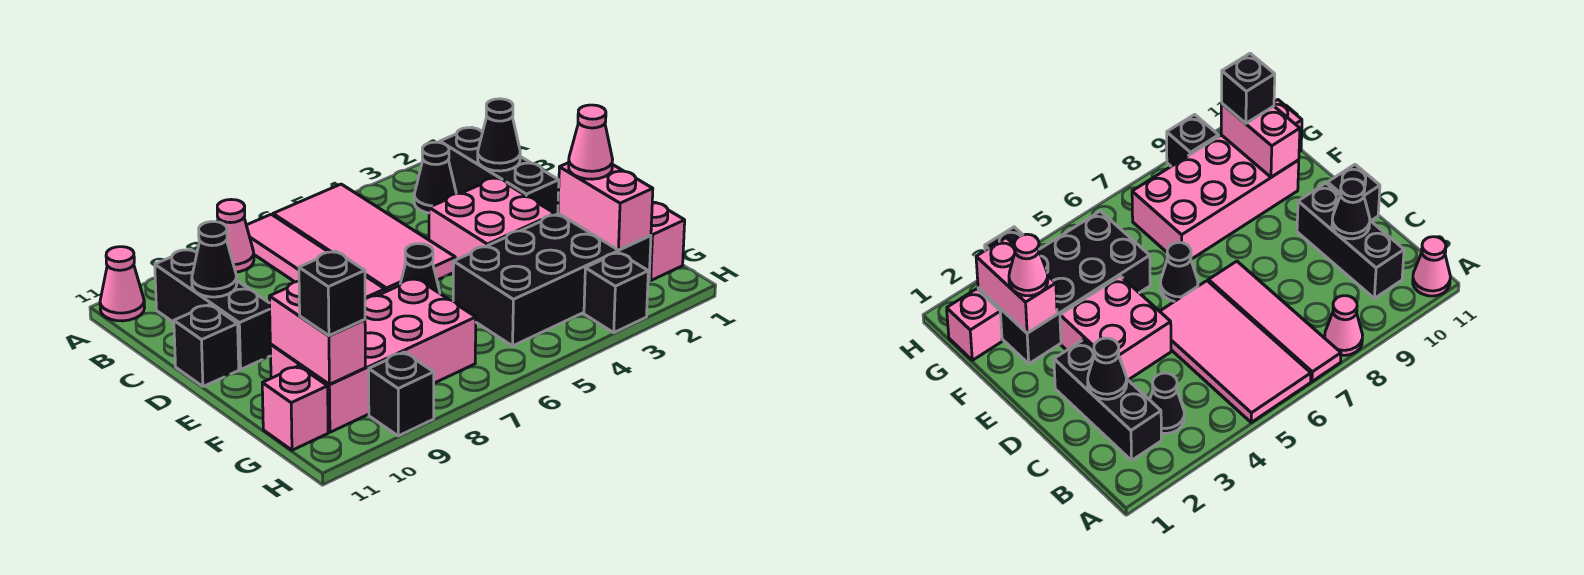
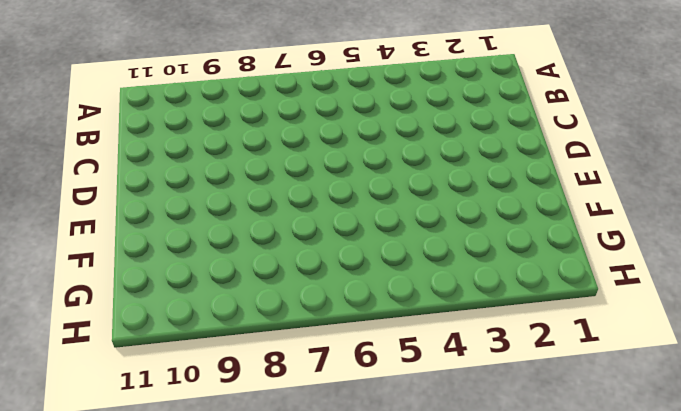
none -> pink 2x4 tile [273,184,455,292]
none -> pink 1x4 tile [246,214,385,299]
none -> pink 1x1 cone [217,199,254,272]

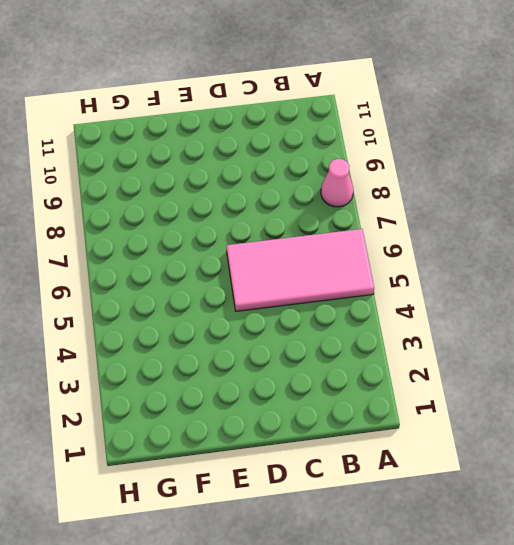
none -> pink 1x4 tile [246,214,385,299]
none -> pink 1x1 cone [100,247,145,321]
none -> black 1x3 brick [440,128,559,215]

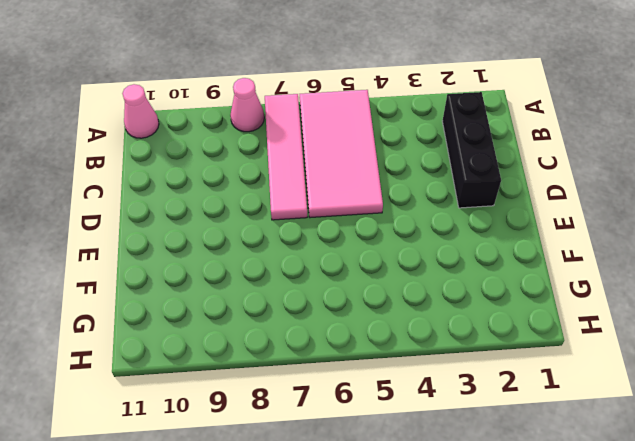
none -> black 1x1 cone [414,142,456,213]
none -> black 1x3 brick [155,249,271,369]
none -> pink 2x2 brick [429,178,555,260]

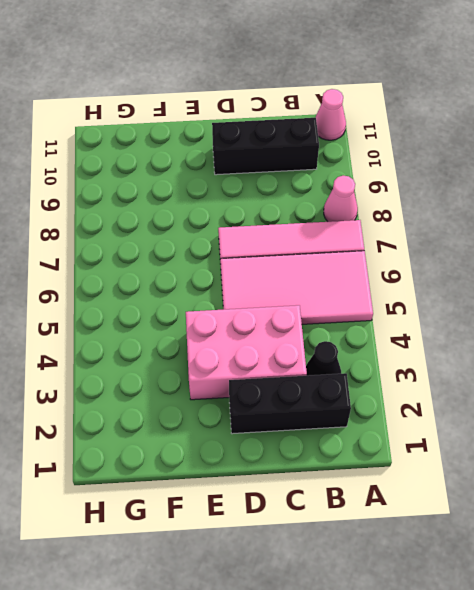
pink 2x3 brick [186,305,307,400] -> pink 2x2 brick [429,178,555,260]
none -> black 1x1 brick [174,305,239,387]
none -> black 1x1 cone [401,244,440,293]
none -> black 2x4 brick [453,214,651,346]

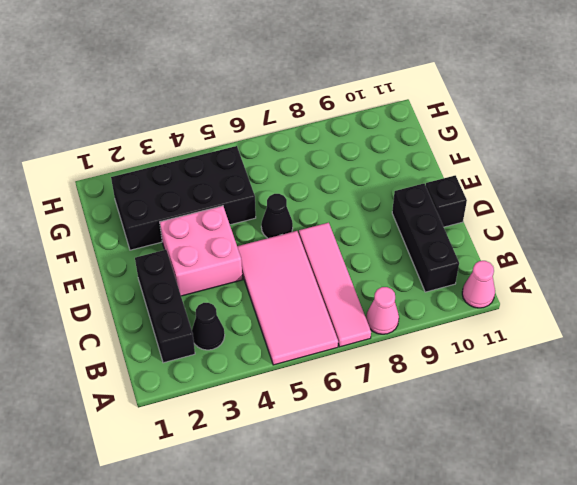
none -> pink 2x4 brick [270,278,476,432]
none -> pink 1x1 brick [649,202,685,280]
none -> pink 1x1 brick [262,366,328,450]

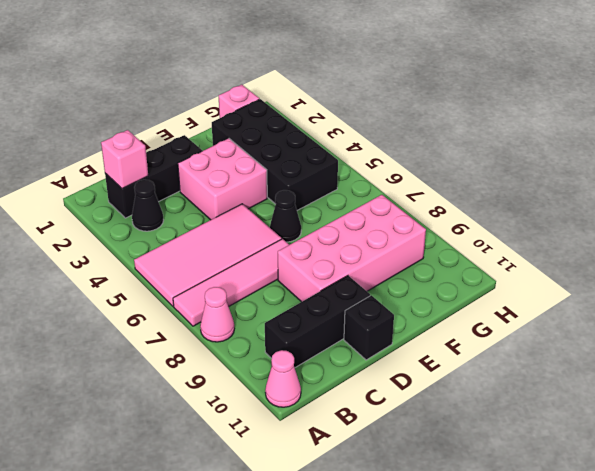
pink 1x1 brick [101,130,148,189] -> pink 1x1 brick moved to [262,366,328,450]
pink 2x4 brick [278,195,426,302] -> pink 2x4 brick turned to [270,278,476,432]
none -> black 1x1 brick [584,252,648,333]
none -> black 1x1 brick [369,352,434,436]
none -> black 1x1 cone [478,99,520,171]

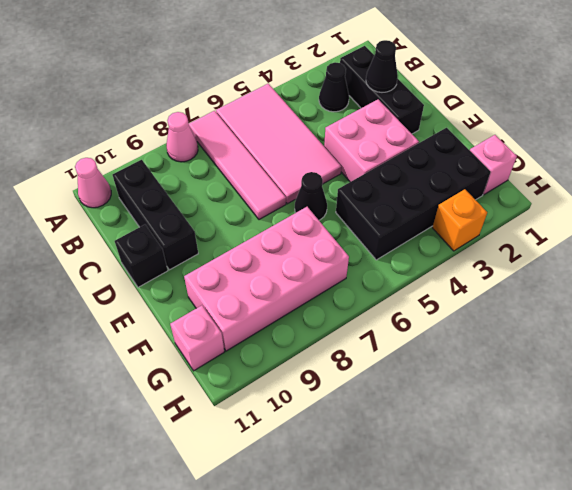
orange 1x1 brick [432,189,487,251] -> black 1x1 brick [584,252,648,333]
none -> black 1x1 brick [369,352,434,436]
none -> black 1x1 cone [192,222,237,297]
none -> pink 1x2 brick [558,163,653,250]

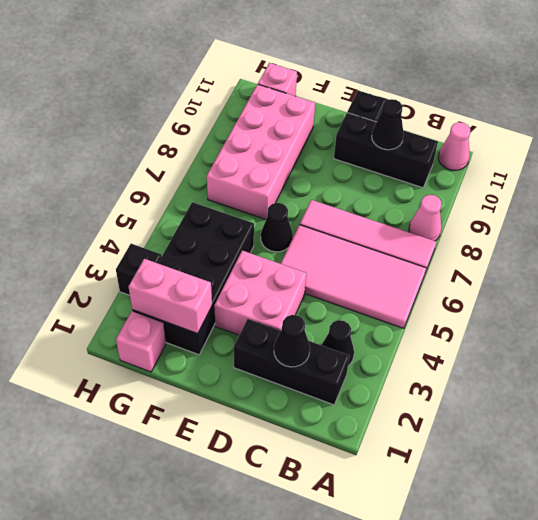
none -> black 1x1 brick [369,352,434,436]
none -> pink 1x2 brick [269,281,365,384]
none -> pink 1x1 cone [569,105,613,179]

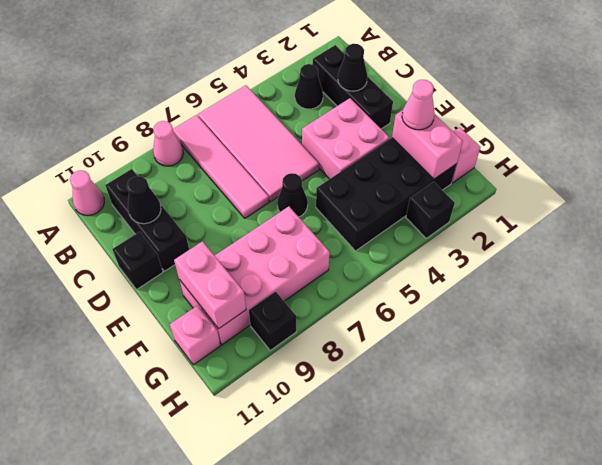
none -> black 1x1 brick [299,251,365,336]

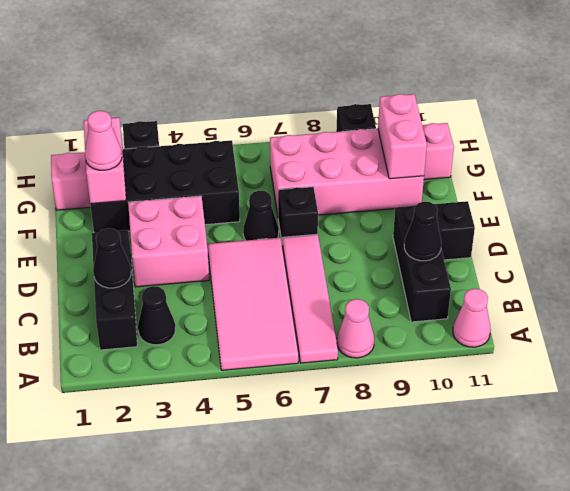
black 1x1 brick [278,187,318,241] -> black 1x1 brick moved to [299,251,365,336]

